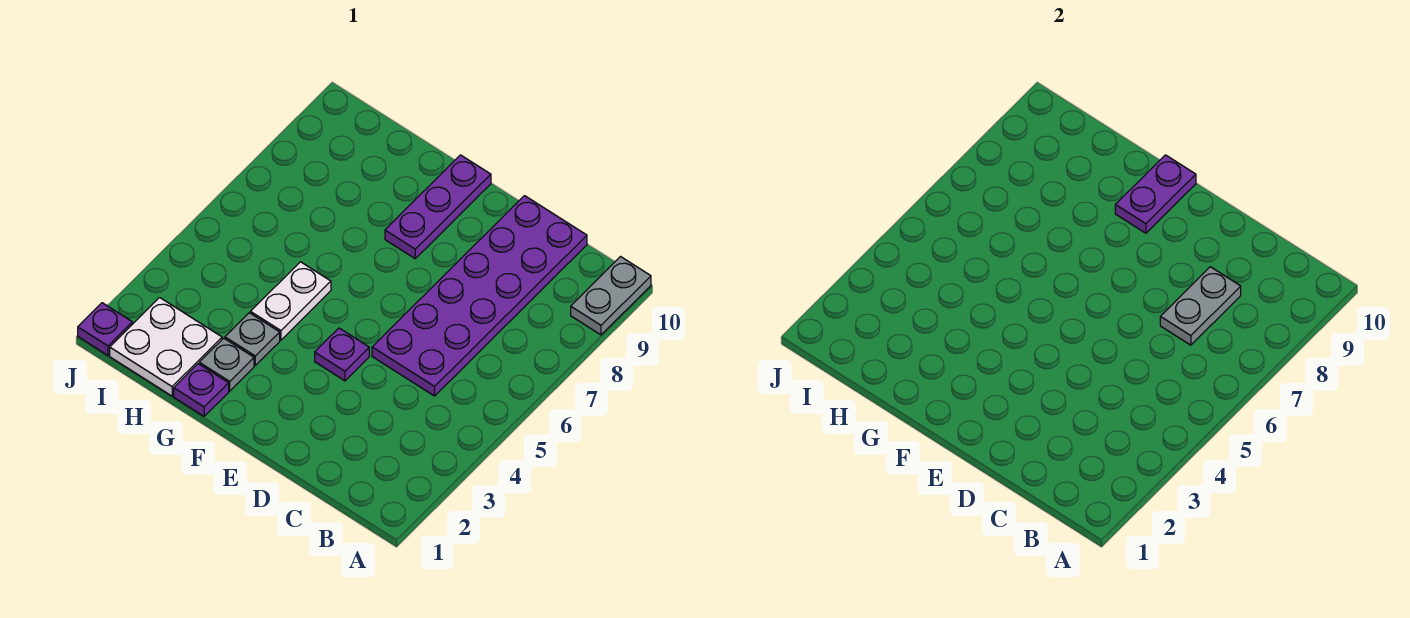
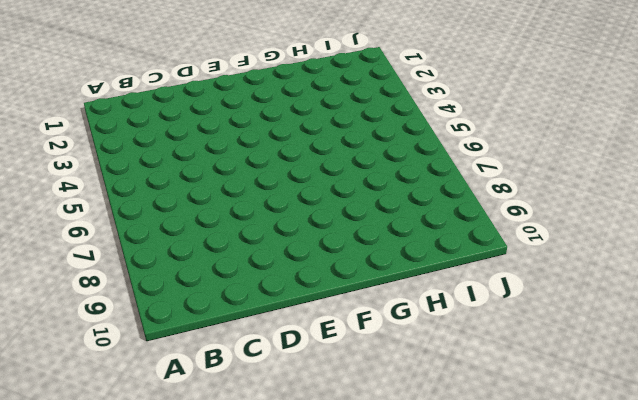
none -> grey 1x2 plate [571,257,651,335]
none -> purple 2x6 plate [372,196,587,396]
none -> purple 1x1 plate [315,328,369,381]

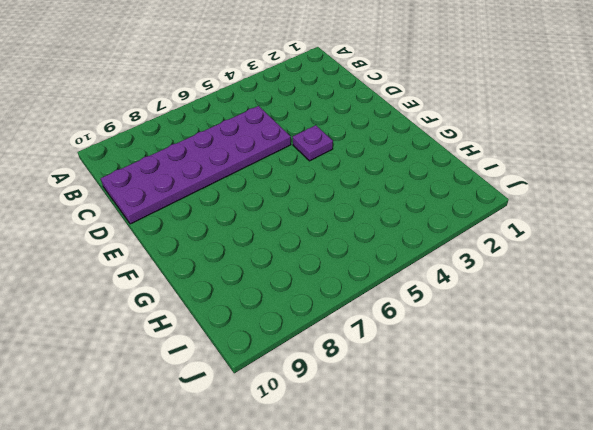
none -> grey 1x2 plate [571,257,651,335]
none -> purple 1x3 plate [385,155,491,258]
none -> purple 1x1 plate [174,364,229,416]

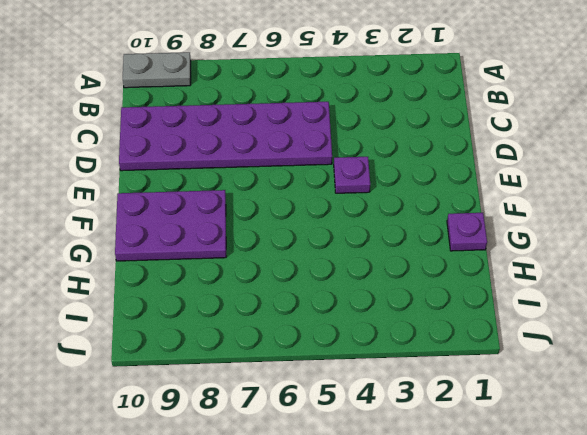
purple 2x3 plate [115,190,226,261] -> purple 1x3 plate [385,155,491,258]
none -> grey 1x1 plate [199,338,254,391]
none -> grey 1x1 plate [225,313,280,365]
none -> white 1x2 plate [250,262,331,340]

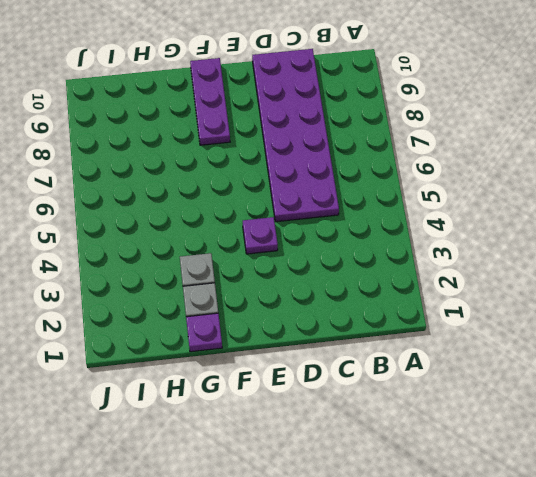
none -> grey 1x2 plate [571,257,651,335]
none -> white 1x2 plate [250,262,331,340]
none -> white 2x2 plate [110,298,222,396]

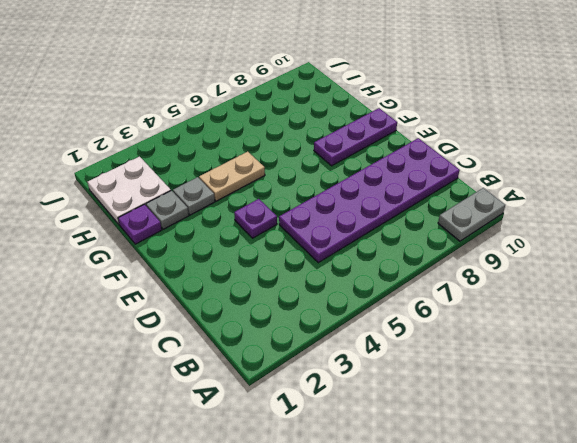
tan 1x2 plate [199,152,265,201] -> white 1x2 plate [250,262,331,340]
none -> purple 1x1 plate [78,303,132,355]
none -> grey 1x2 plate [1160,267,1241,345]
none -> purple 1x2 plate [1115,155,1196,233]

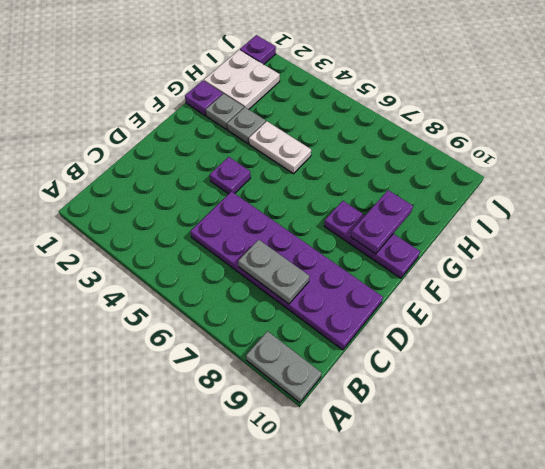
purple 1x2 plate [351,190,413,254] -> purple 1x2 plate turned to [1115,155,1196,233]

